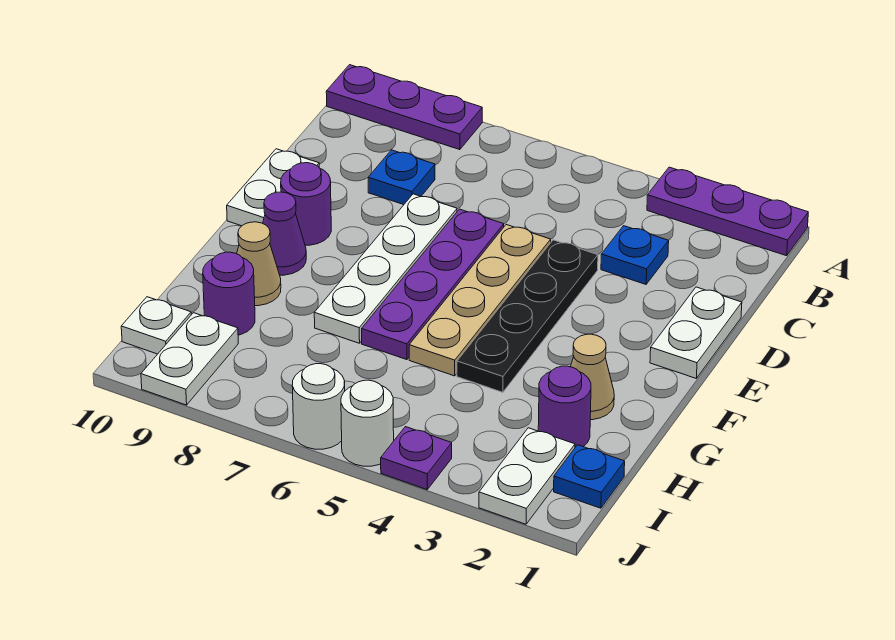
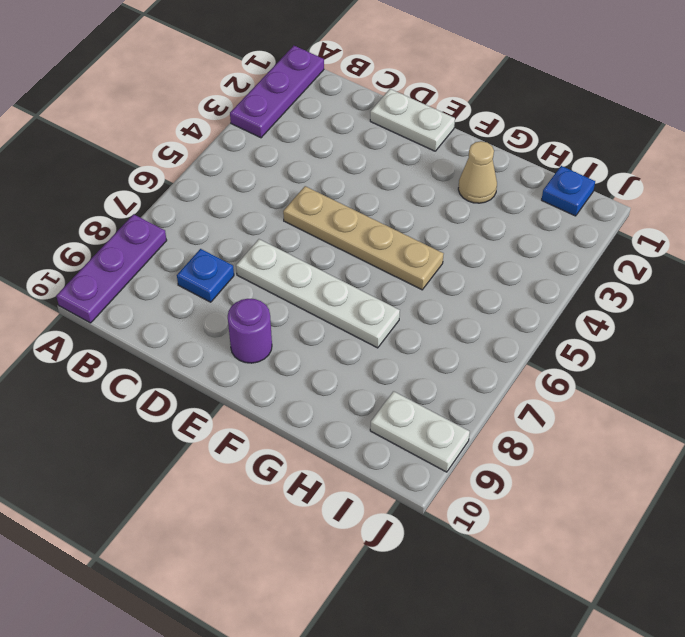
none -> blue 1x1 plate [601,226,669,284]
none -> black 1x4 plate [457,240,598,392]
none -> purple 1x4 plate [362,209,504,360]

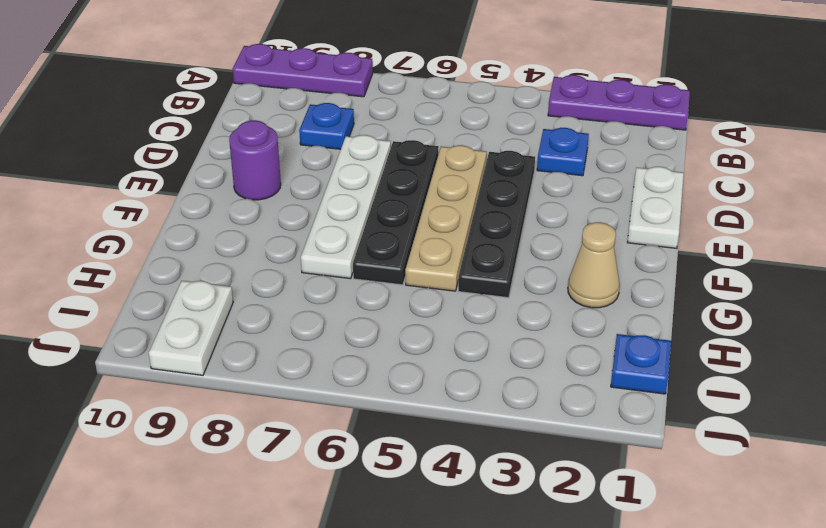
black 1x4 plate [353,140,439,285] -> purple 1x4 plate [362,209,504,360]
none -> white 1x2 plate [227,149,319,226]
none -> purple 1x1 cone [263,192,306,275]
none -> tan 1x1 cone [237,222,281,306]

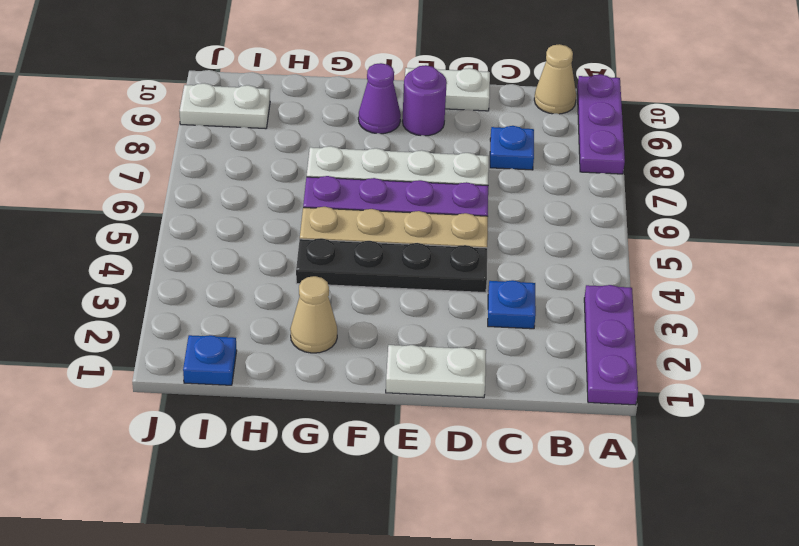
tan 1x1 cone [534,44,576,114] -> tan 1x1 cone moved to [237,222,281,306]
none -> purple 1x1 round brick [538,366,591,447]
none -> purple 1x1 round brick [203,252,255,335]
none -> white 1x2 plate [479,428,575,524]

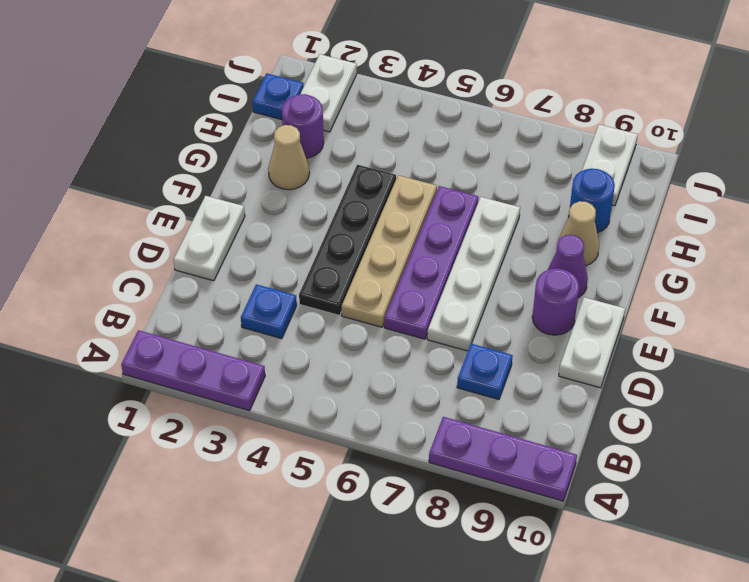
blue 1x1 round brick [570,169,615,233] -> purple 1x1 round brick [203,252,255,335]
none -> white 1x1 plate [121,297,191,354]
none -> purple 1x1 plate [381,427,452,489]
none -> white 1x1 round brick [341,380,394,466]

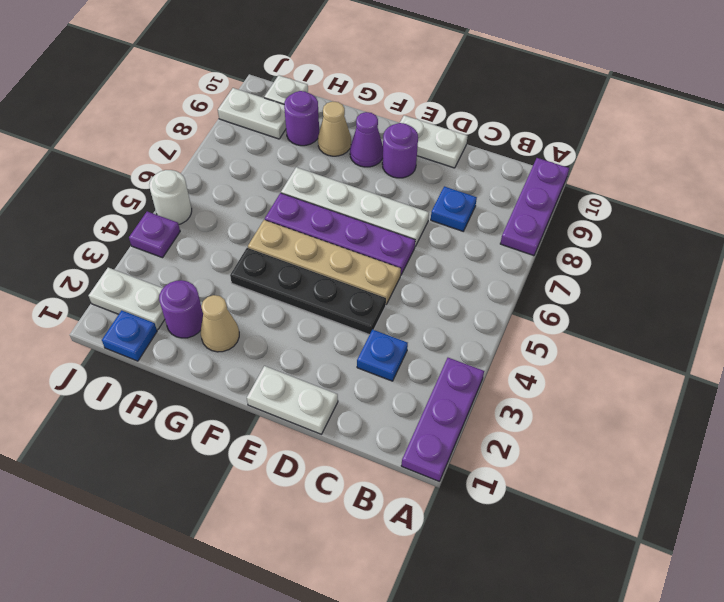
none -> white 1x1 round brick [292,364,345,449]

